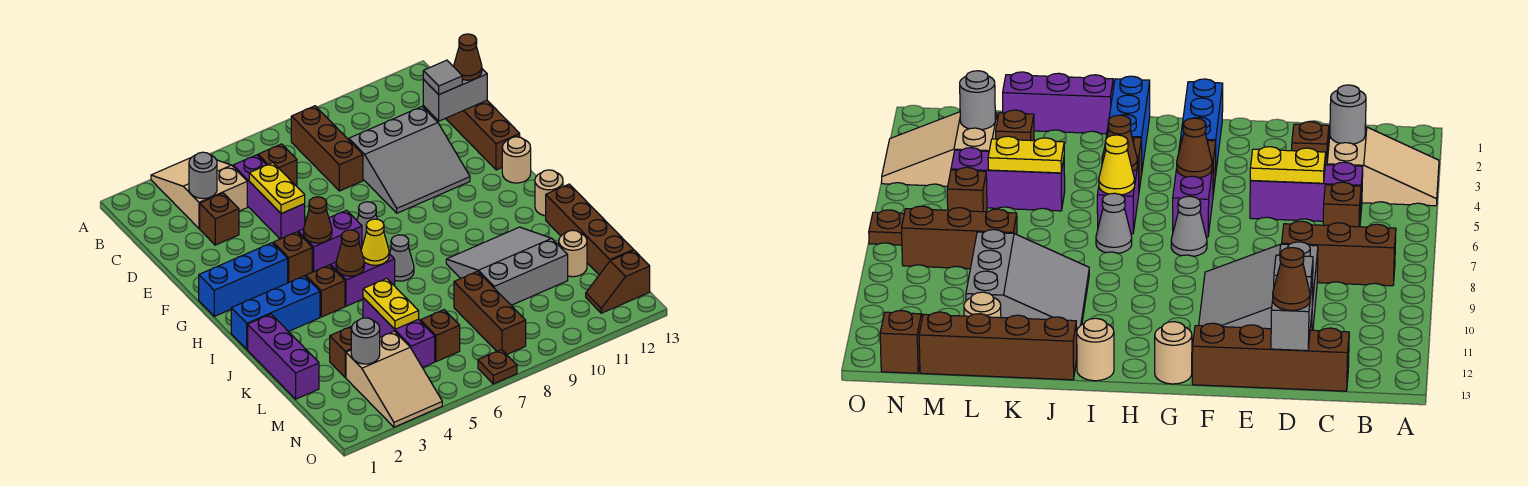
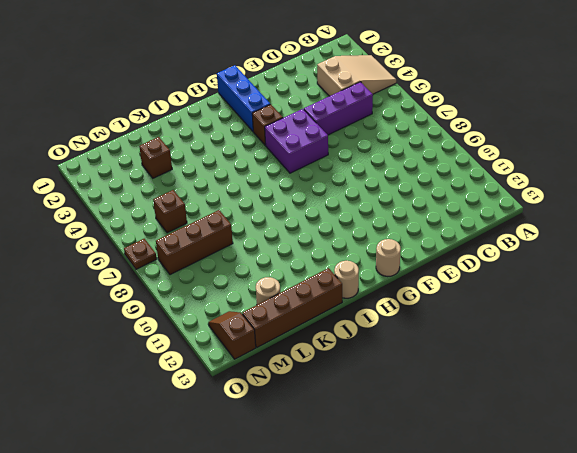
purple 2x2 brick [265,109,328,173] -> purple 1x2 brick [298,210,362,272]
none -> brown 1x3 brick [291,106,363,191]
none -> brown 1x1 brick [258,144,297,186]
none -> brown 1x4 brick [446,101,520,170]
none -> brown 1x1 brick [200,193,239,245]

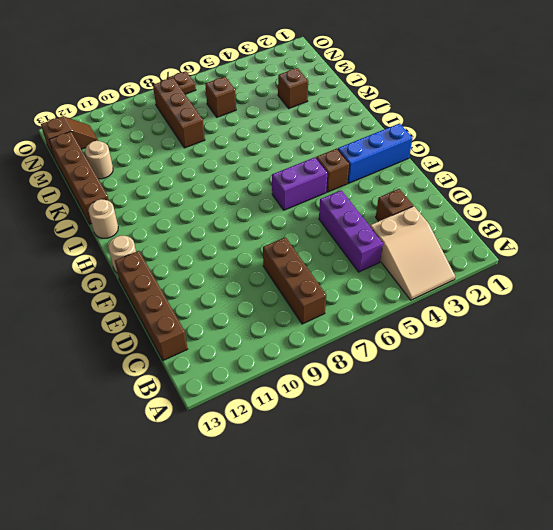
none -> brown 1x1 brick [258,144,297,186]
none -> grey 3x3 slope [349,107,470,213]
none -> grey 1x1 cone [357,202,377,246]
none -> blue 1x3 brick [231,276,320,349]

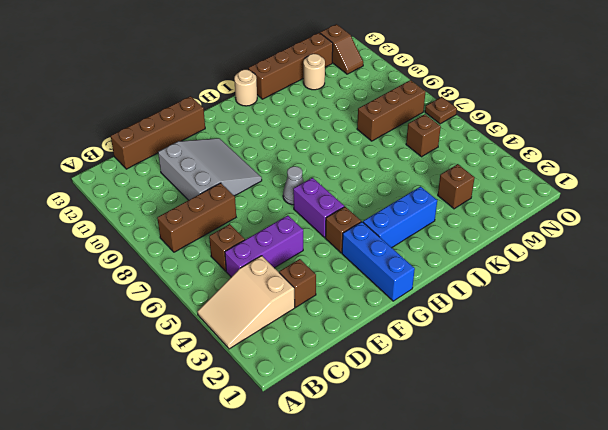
blue 1x3 brick [363,186,437,248] -> blue 1x3 brick turned to [231,276,320,349]
none -> tan 1x1 round brick [502,137,531,183]
none -> brown 1x1 brick [306,265,345,317]
none -> purple 1x2 brick [331,254,395,306]
none -> grey 1x1 cone [389,235,414,281]

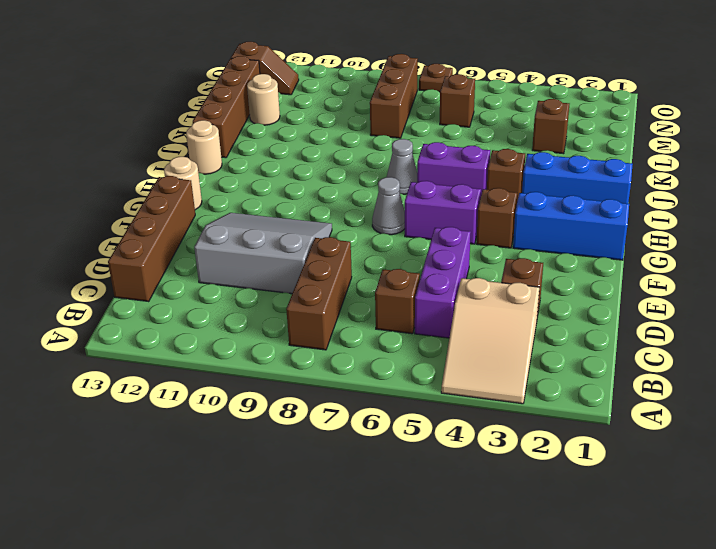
none -> purple 1x3 brick [248,314,319,399]
none -> grey 3x3 slope [446,227,568,305]
none -> purple 1x3 brick [363,298,435,368]
none -> tan 2x3 slope [346,331,442,427]

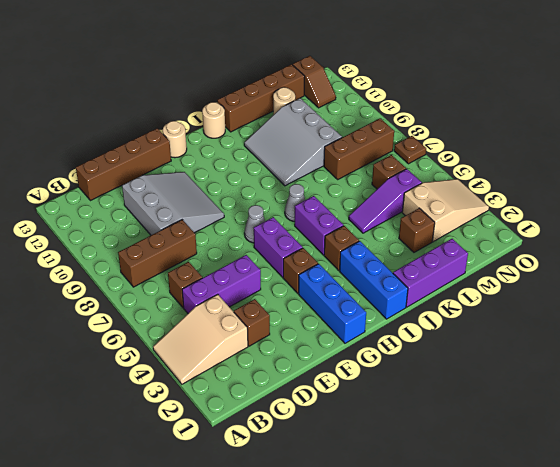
purple 1x3 slope [349,169,422,233] -> purple 1x3 brick [363,298,435,368]
none -> grey 1x1 round brick [189,152,217,199]
none -> yellow 1x2 plate [249,163,305,214]
none -> grey 1x2 brick [423,69,487,121]
none -> brown 1x1 cone [304,197,332,243]

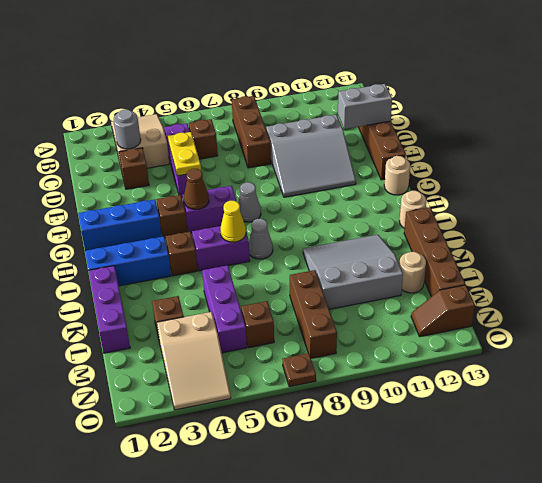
none -> brown 1x1 cone [336,230,364,276]
none -> yellow 1x2 plate [363,278,419,329]
none -> grey 1x1 round brick [351,318,380,364]
none -> grey 1x1 tile [423,60,462,95]

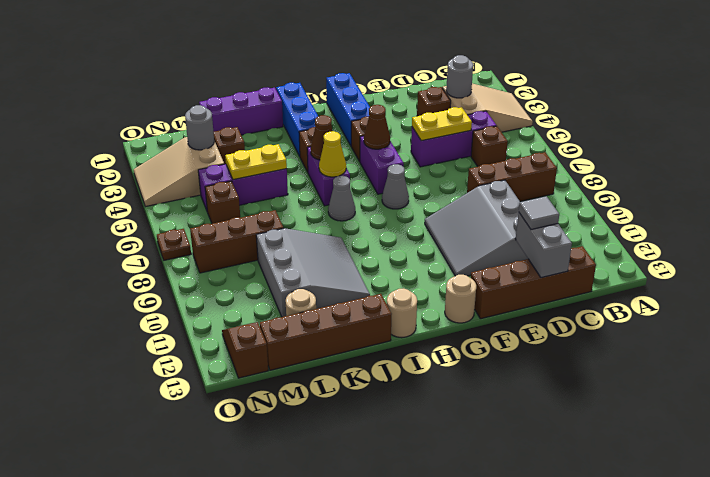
none -> brown 1x1 cone [453,34,482,80]

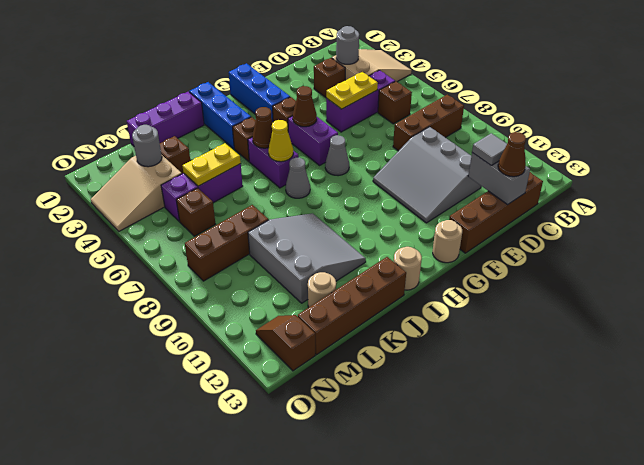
none -> brown 1x1 plate [478,350,517,384]

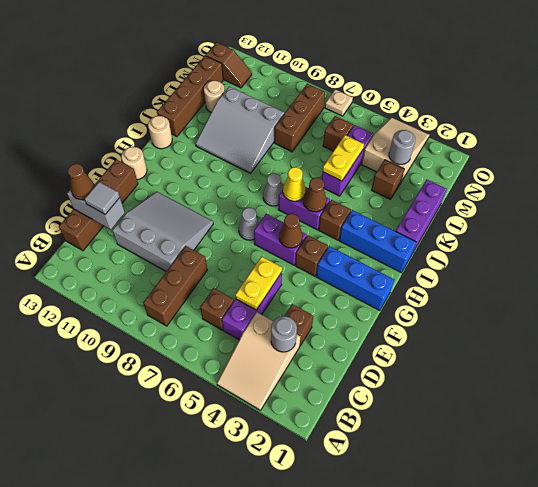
tan 1x1 plate [325,89,353,116] -> brown 1x1 plate [478,350,517,384]

